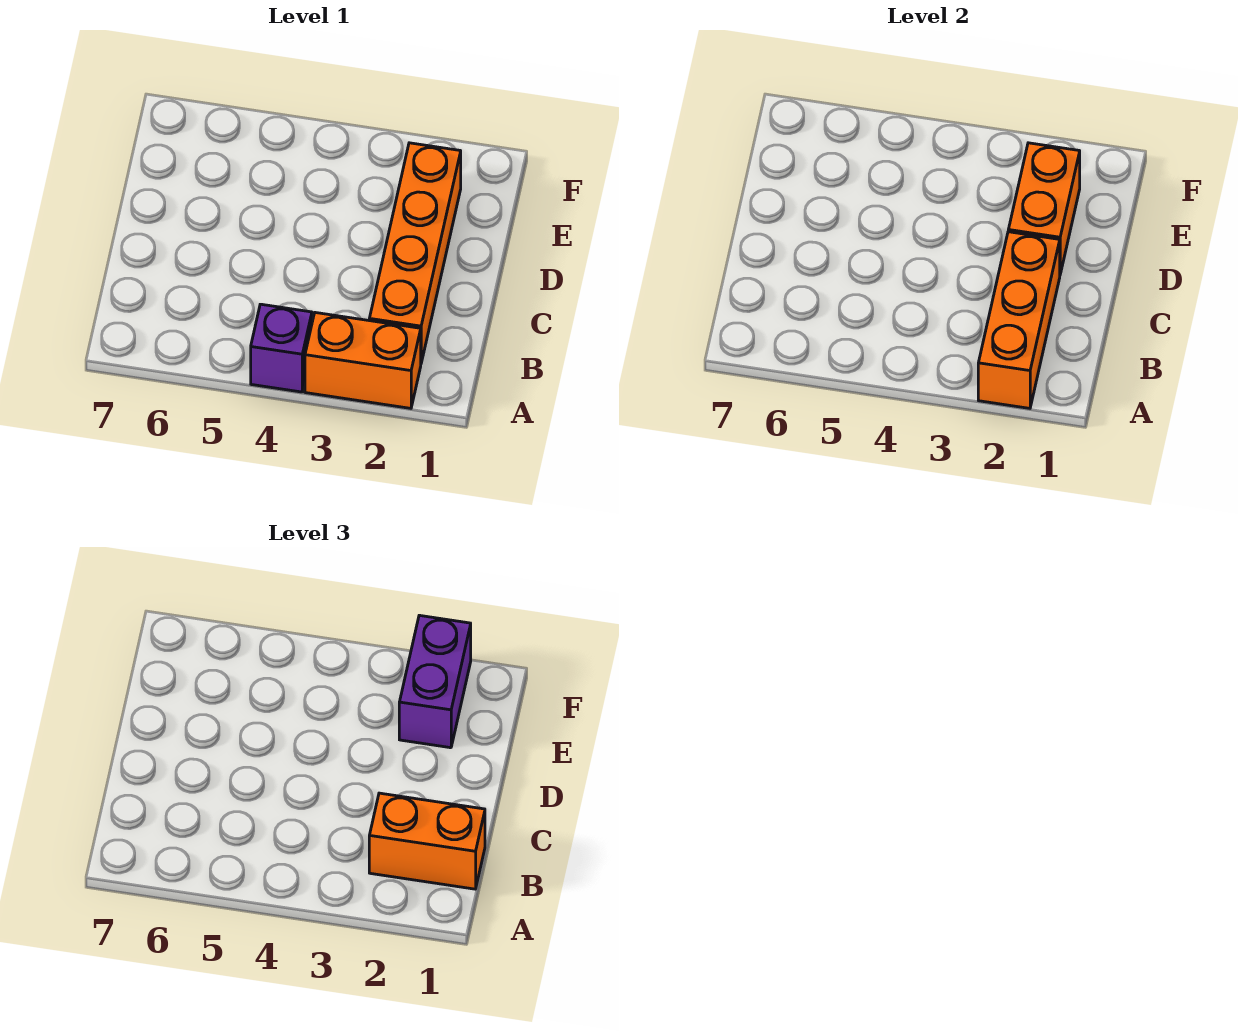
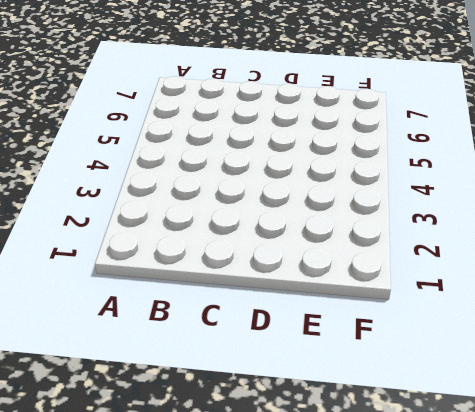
none -> orange 1x2 brick [305,313,421,408]
none -> purple 1x1 brick [251,304,312,392]

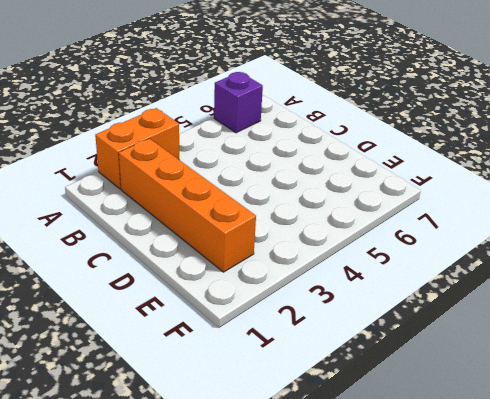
purple 1x1 brick [214,72,263,133] -> purple 1x1 brick moved to [251,304,312,392]
none -> orange 1x3 brick [978,232,1060,408]
none -> orange 1x2 brick [1008,143,1080,274]

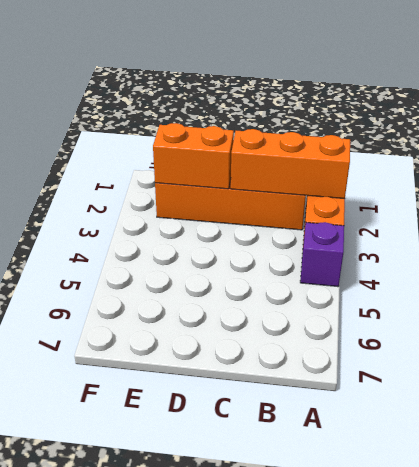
none -> orange 1x2 brick [369,793,485,889]
none -> purple 1x2 brick [399,615,471,748]

